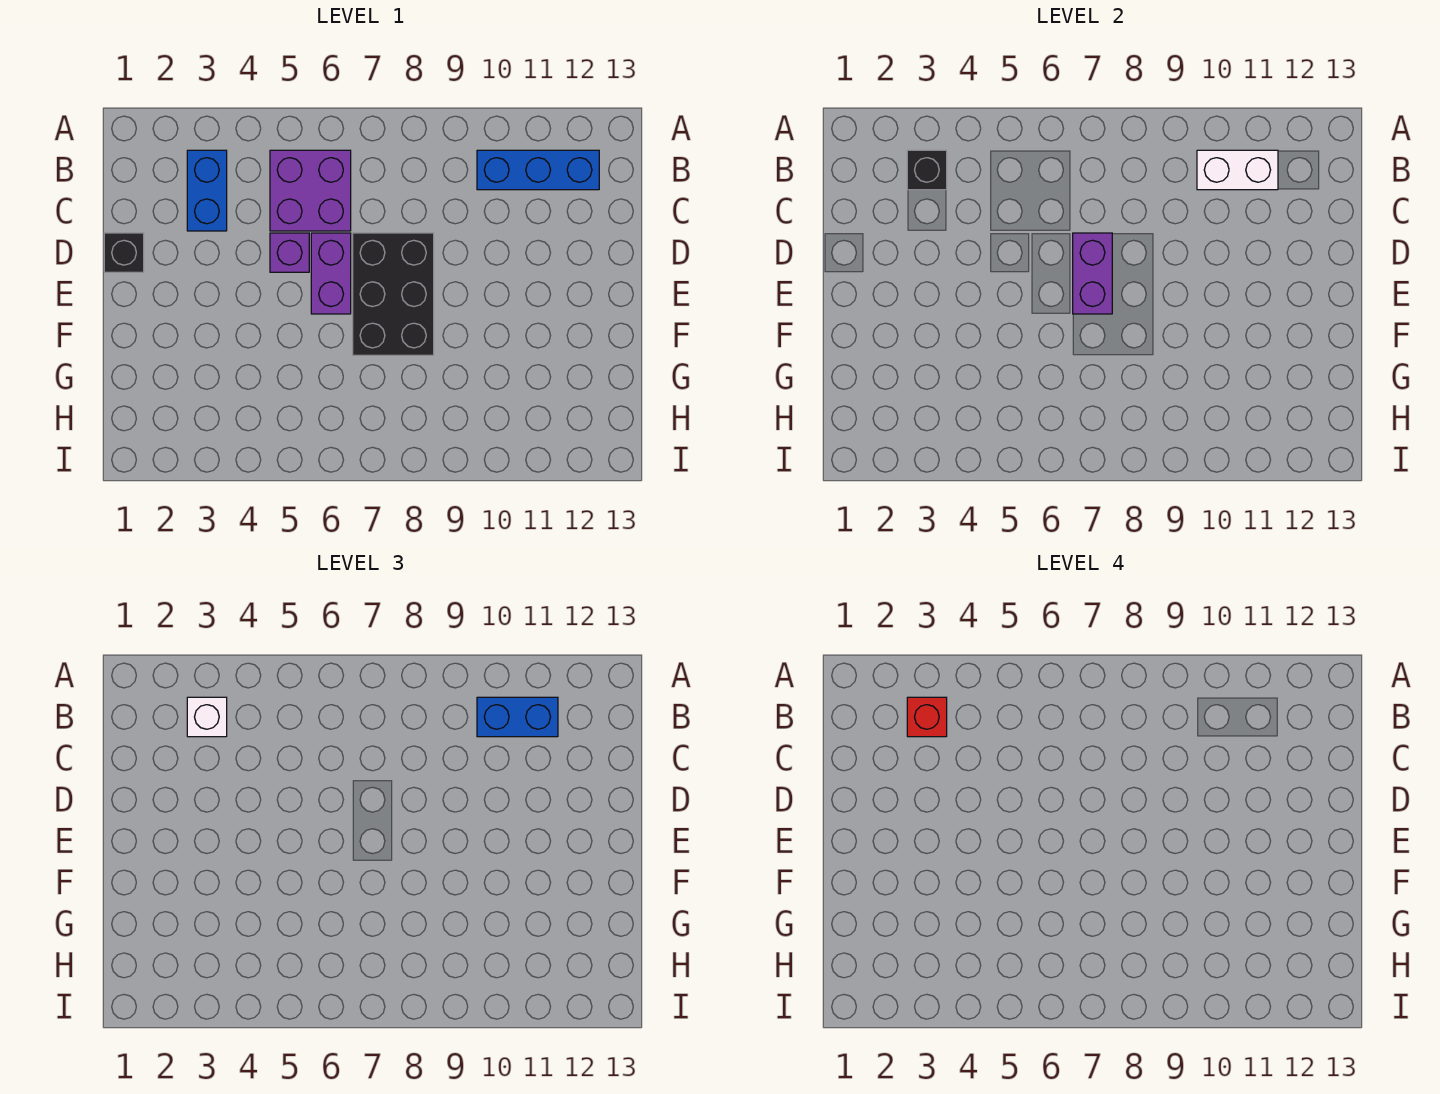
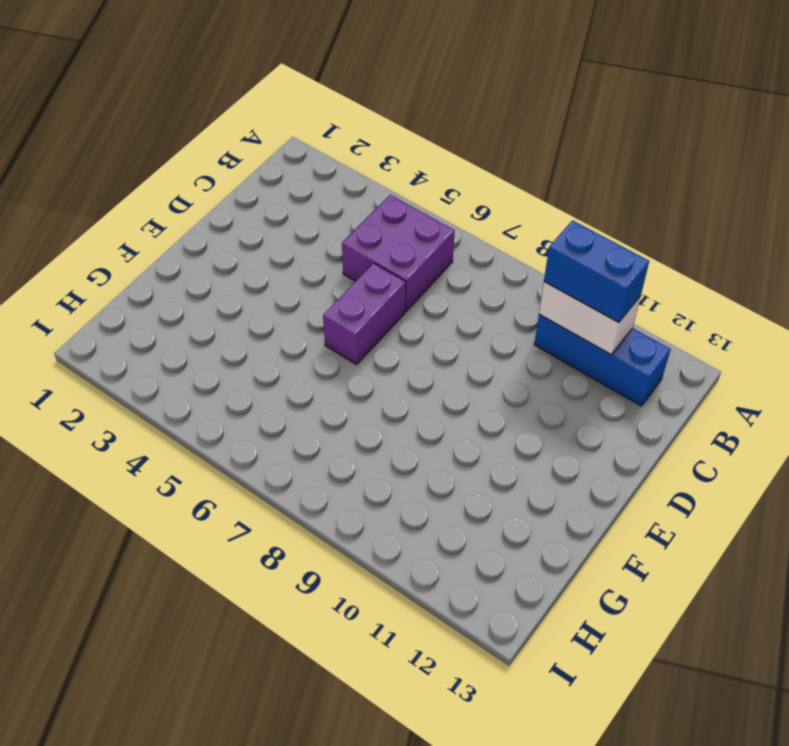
none -> blue 1x2 brick [187,150,227,231]
none -> black 1x1 brick [104,233,144,272]
none -> purple 1x1 brick [270,233,309,272]

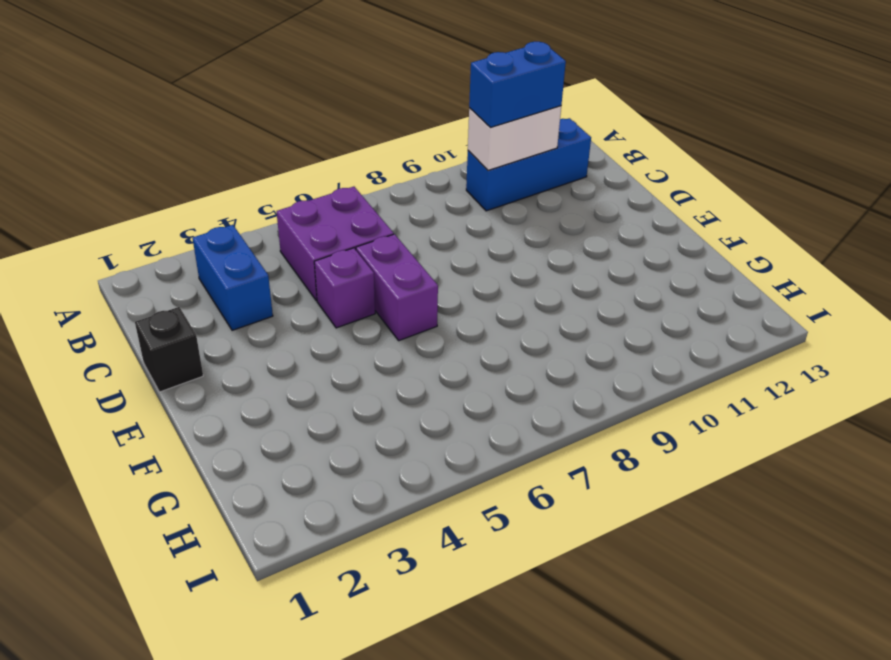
none -> black 2x3 brick [353,233,434,355]
none -> black 1x1 brick [907,150,947,190]
none -> purple 1x2 brick [1073,233,1112,314]

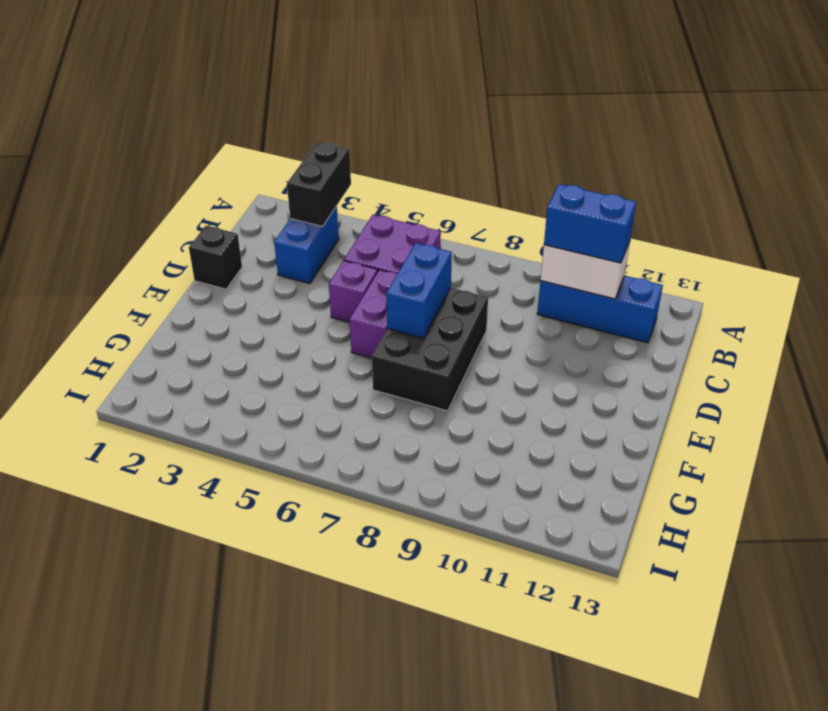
black 1x2 brick [287,142,351,226] -> black 1x1 brick [907,150,947,190]
blue 1x2 brick [386,243,452,338] -> purple 1x2 brick [1073,233,1112,314]
none -> white 1x1 brick [187,697,227,737]
none -> red 1x1 brick [907,697,947,737]

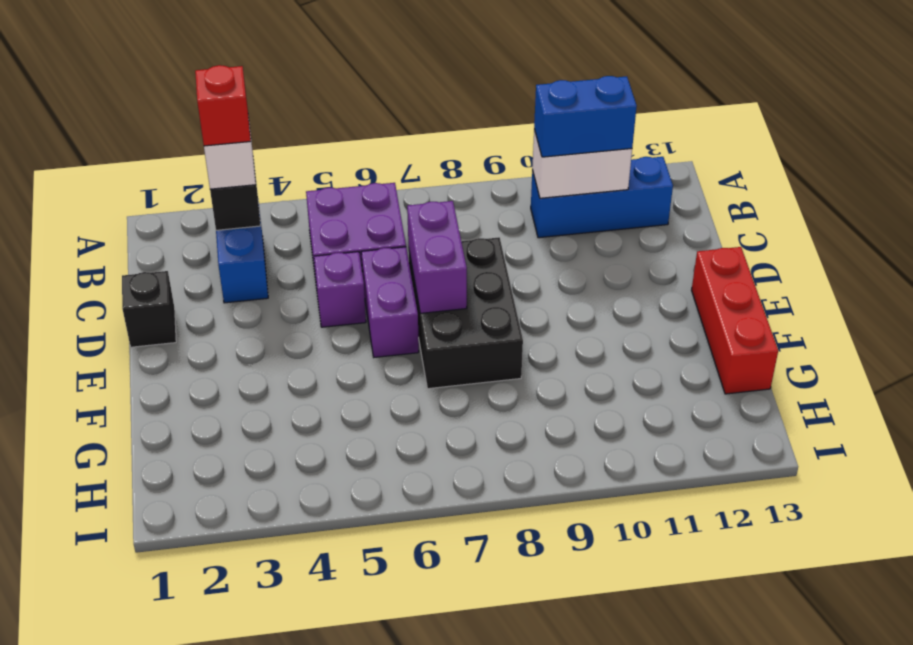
red 1x3 brick [692,247,778,394] -> none

